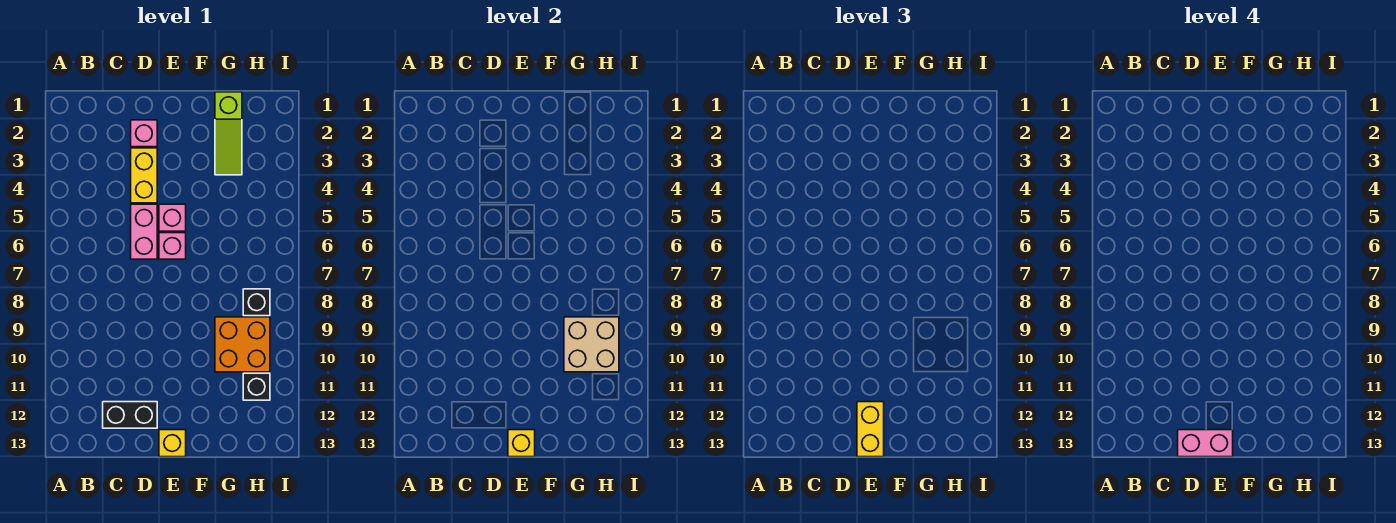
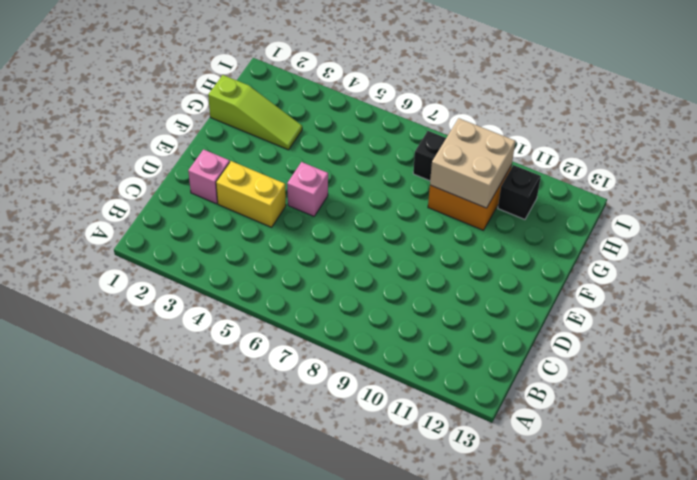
none -> black 1x2 brick [103,402,157,428]
none -> pink 1x2 brick [131,204,157,259]
none -> pink 1x1 brick [159,233,186,259]

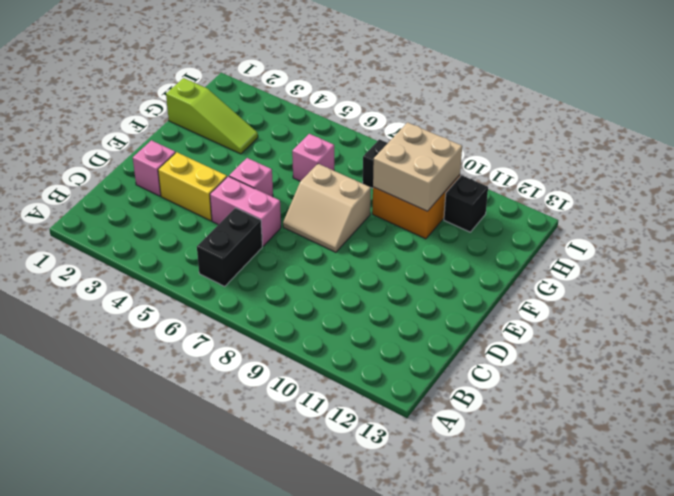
black 1x2 brick [197,208,262,286] -> black 1x2 brick moved to [103,402,157,428]
tan 2x2 slope [283,164,371,252] -> none
pink 1x1 brick [292,134,334,181] -> pink 1x1 brick moved to [159,233,186,259]
none -> yellow 1x1 brick [159,430,186,457]
none -> yellow 1x1 brick [508,430,535,457]
none -> yellow 1x2 brick [857,402,884,457]

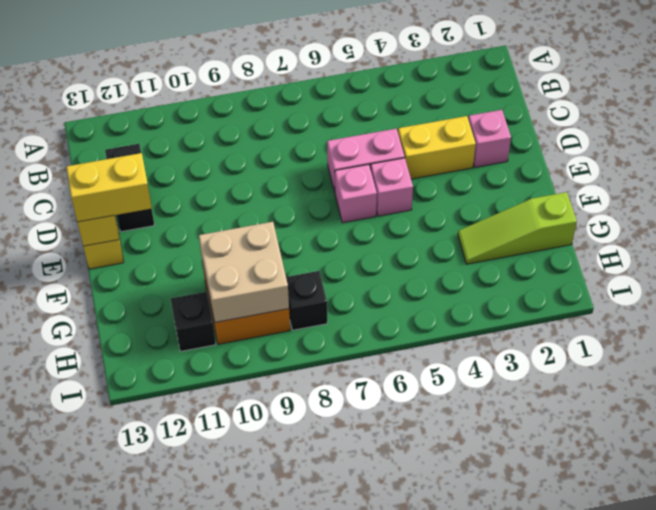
none -> pink 1x2 brick [1178,430,1233,457]

